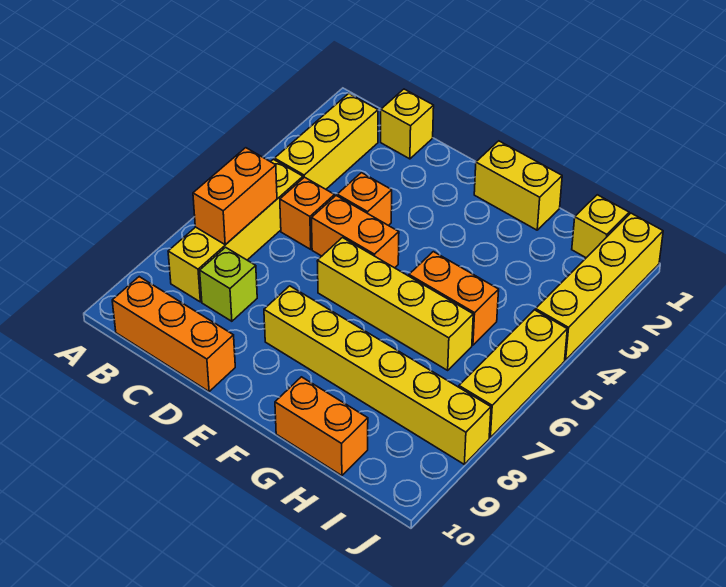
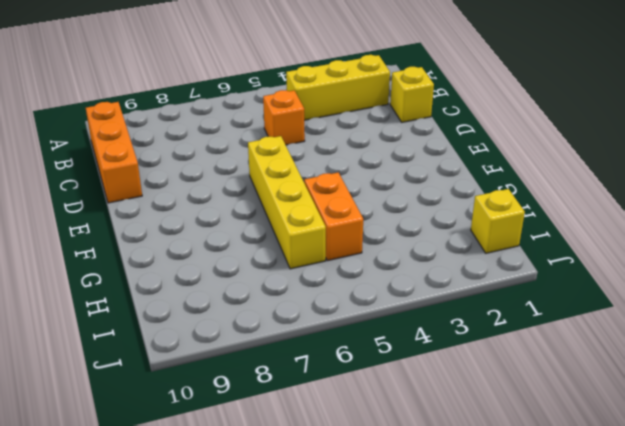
none -> yellow 1x4 brick [168,159,303,302]
none -> lime 1x1 brick [200,247,257,321]
none -> orange 1x1 brick [337,173,392,225]

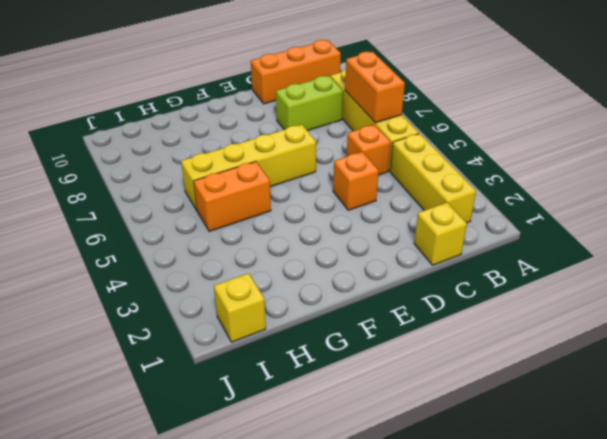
lime 1x2 brick [276,76,343,131] -> lime 1x1 brick [200,247,257,321]
none -> orange 1x2 brick [312,196,399,268]
none -> yellow 1x6 brick [264,286,491,464]
none -> yellow 1x2 brick [474,141,562,230]

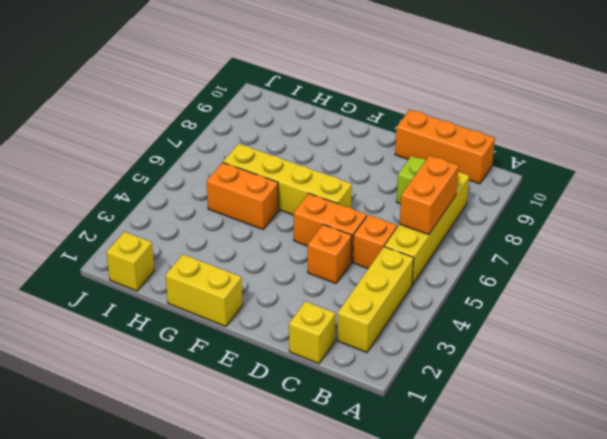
none -> yellow 1x6 brick [264,286,491,464]
none -> orange 1x2 brick [275,377,368,476]
none -> yellow 1x4 brick [536,213,663,360]

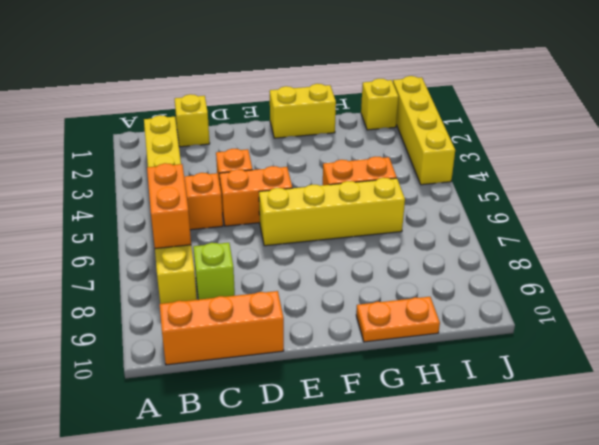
orange 1x2 plate [356,297,440,342] -> orange 1x2 brick [275,377,368,476]
none -> yellow 1x6 brick [264,286,491,464]
none -> yellow 1x3 brick [459,310,567,437]

